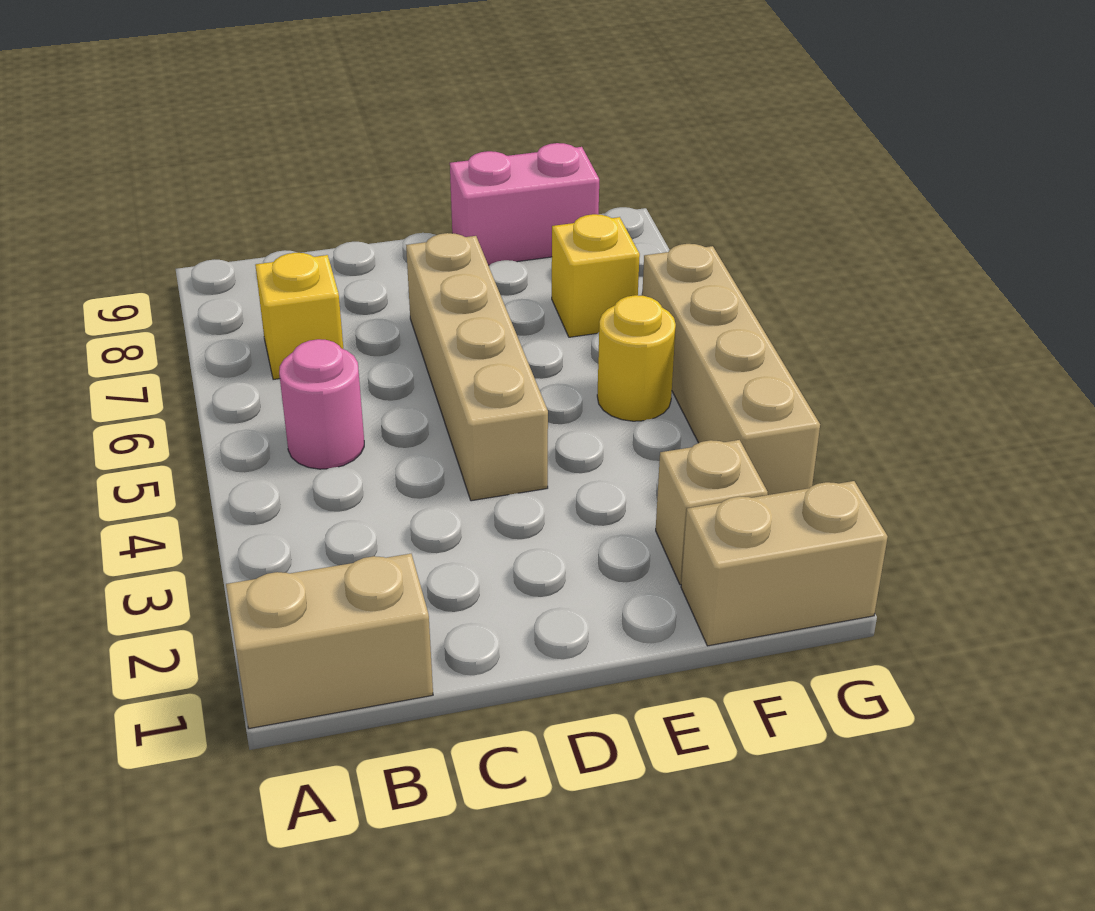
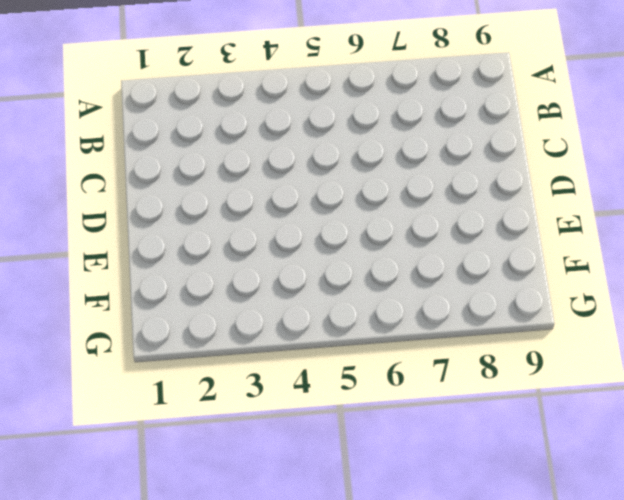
none -> tan 1x2 brick [226,554,433,728]
none -> pink 1x1 round brick [279,339,364,469]

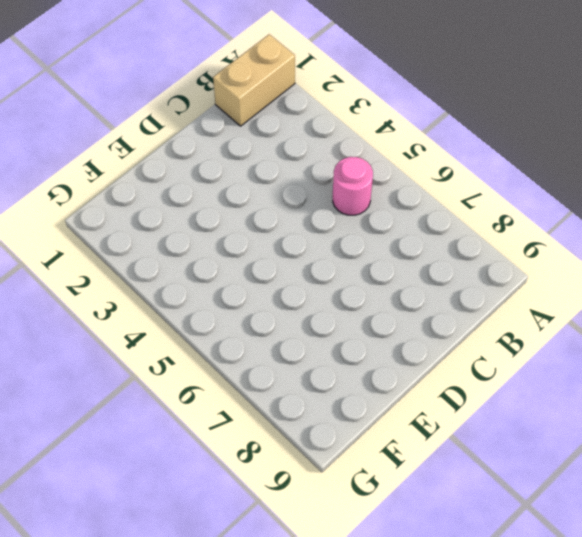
none -> yellow 1x1 brick [255,253,343,380]
none -> tan 1x4 brick [406,233,548,501]

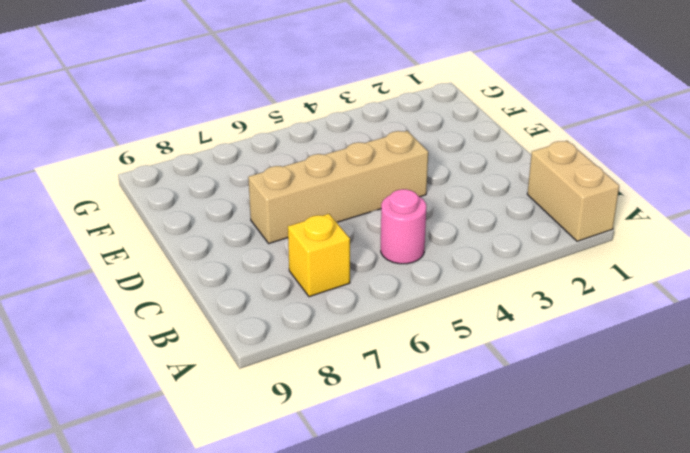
none -> pink 1x2 brick [450,143,599,265]
none -> tan 1x2 brick [681,481,888,646]

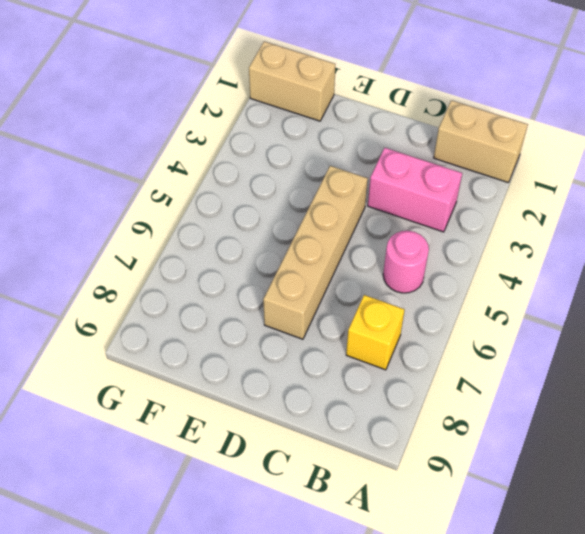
pink 1x2 brick [368,148,462,232] -> pink 1x2 brick moved to [450,143,599,265]
none -> tan 1x1 brick [656,440,768,585]
none -> yellow 1x1 round brick [597,295,676,421]

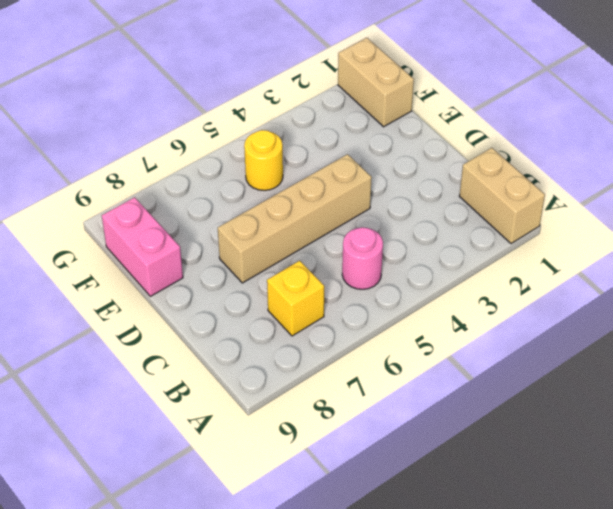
none -> tan 1x1 brick [656,440,768,585]
none -> yellow 1x1 brick [552,214,640,337]

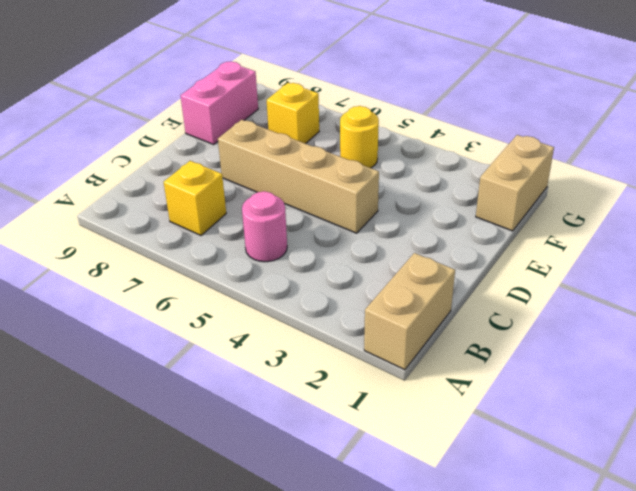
none -> tan 1x1 brick [656,440,768,585]
none -> tan 1x4 brick [642,244,820,495]

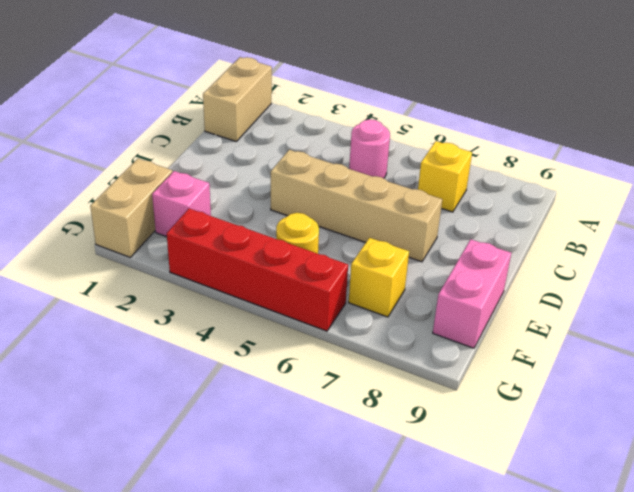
pink 1x1 brick [152,171,211,237] -> tan 1x1 brick [656,440,768,585]
red 1x4 brick [167,208,348,331] -> tan 1x4 brick [642,244,820,495]

